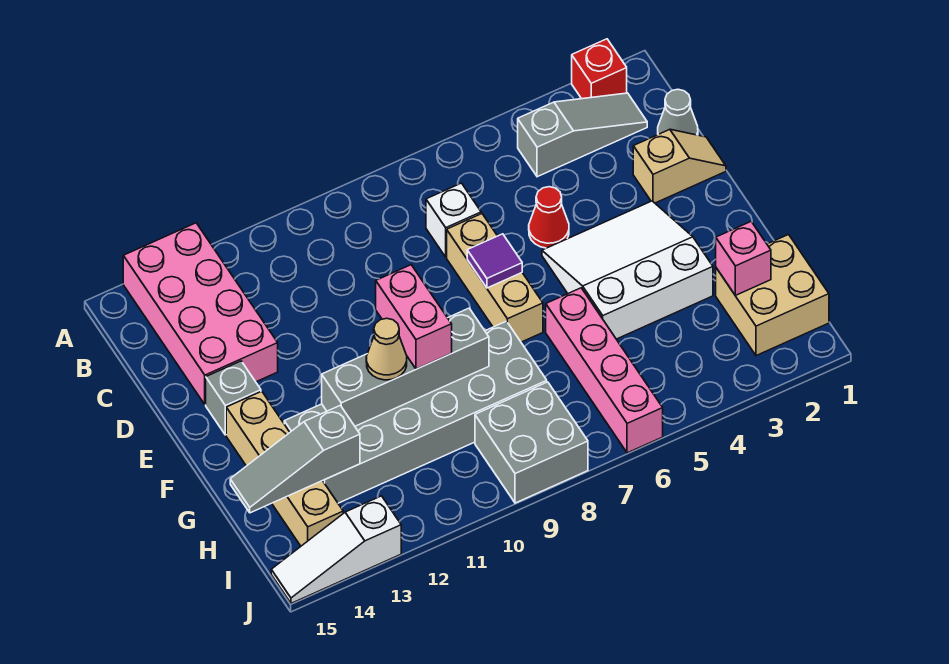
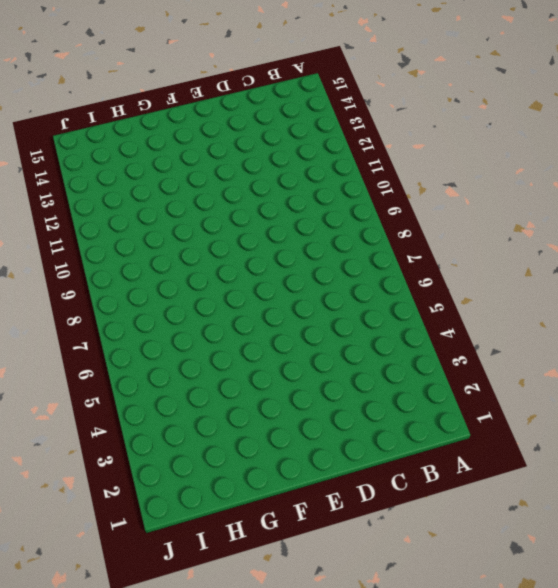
none -> red 1x1 brick [572,39,627,99]
none -> pink 2x4 brick [123,223,278,405]
none -> grey 1x3 slope [518,93,647,177]

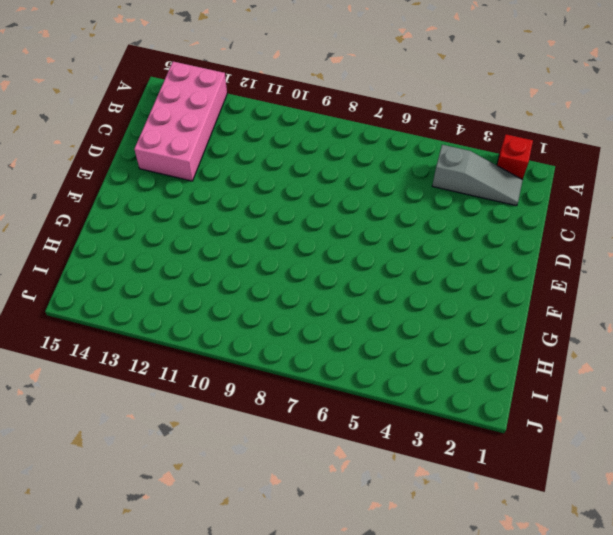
none -> grey 1x1 cone [658,89,698,135]
none -> white 1x1 brick [426,183,481,257]
none -> tan 1x2 slope [633,129,726,203]

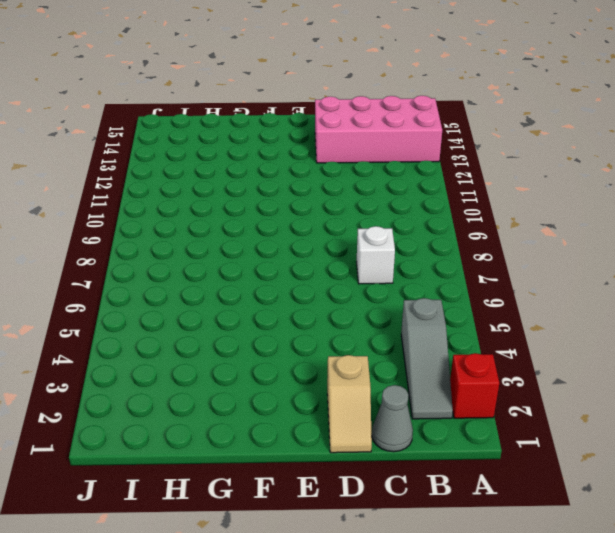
none -> red 1x1 cone [529,187,569,248]
none -> tan 1x3 brick [447,214,543,342]
none -> white 3x3 slope [542,201,713,339]

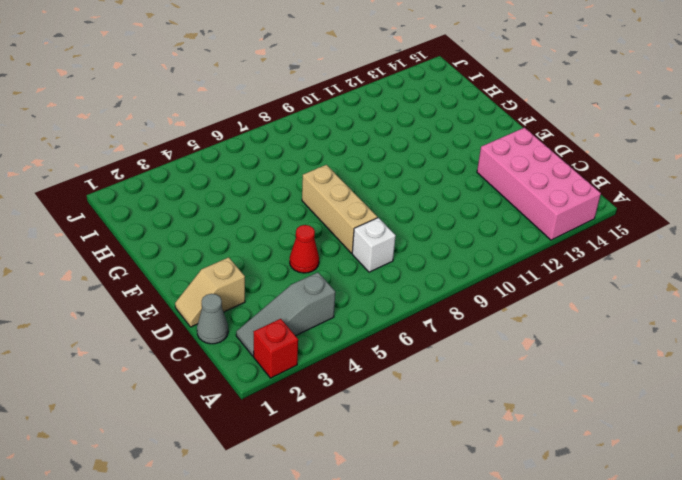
none -> white 3x3 slope [542,201,713,339]
none -> grey 1x1 brick [206,361,261,435]
none -> tan 1x4 brick [226,391,343,546]

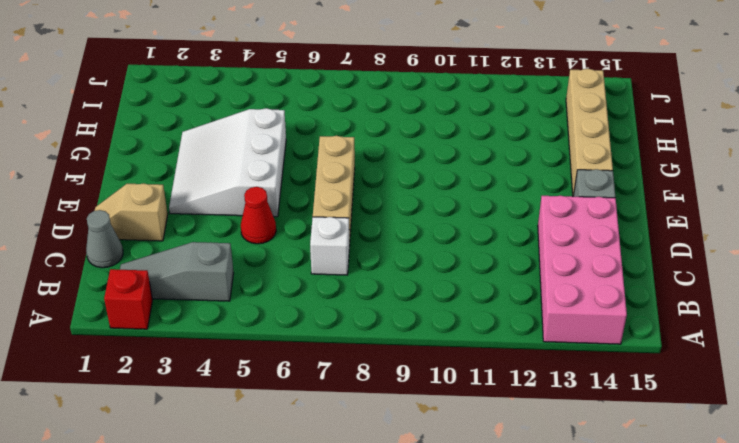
white 3x3 slope [169,108,286,217] -> white 3x3 slope turned to [542,201,713,339]
none -> pink 1x4 brick [546,288,663,453]
none -> grey 2x6 brick [284,321,547,503]
none -> tan 2x2 brick [716,235,829,356]

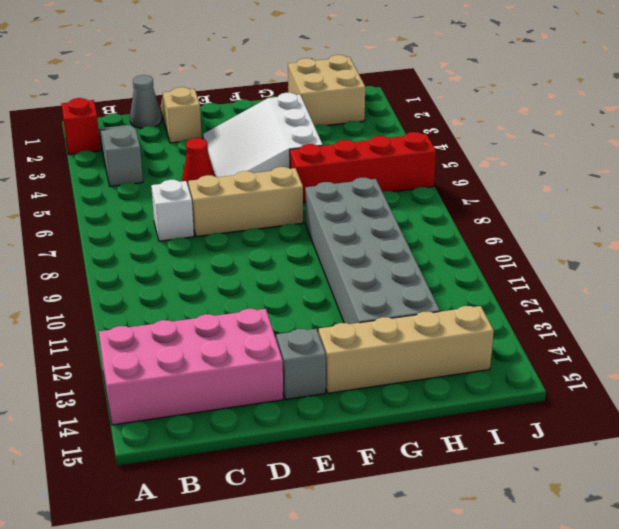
red 1x4 brick [290,132,436,203] -> pink 1x4 brick [546,288,663,453]
none -> grey 2x2 brick [475,382,588,503]
none -> white 1x3 slope [271,496,401,603]
none -> purple 1x1 tile [467,234,522,288]

